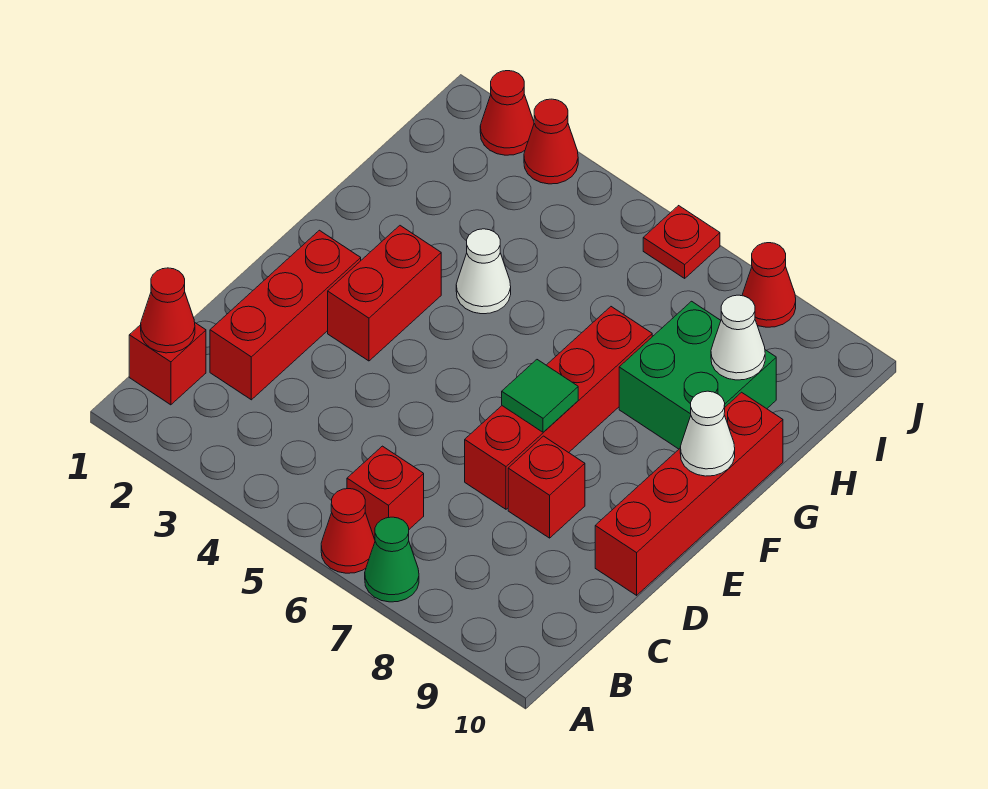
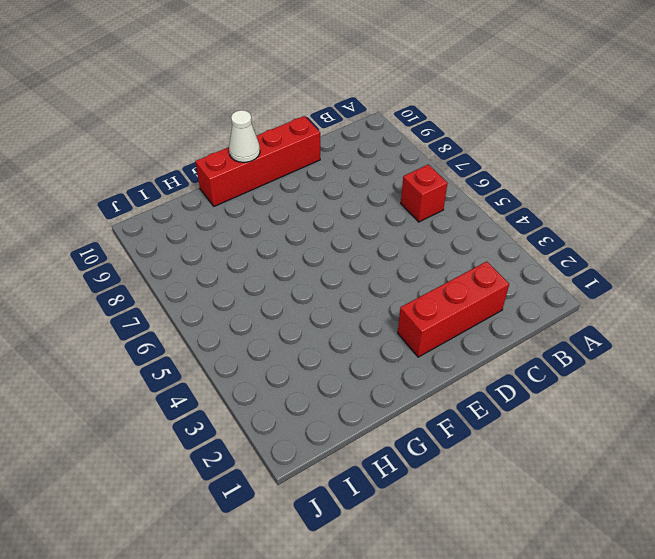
none -> red 1x1 cone [321,489,375,573]
none -> green 1x1 cone [365,517,419,602]
none -> red 1x1 brick [129,323,206,405]

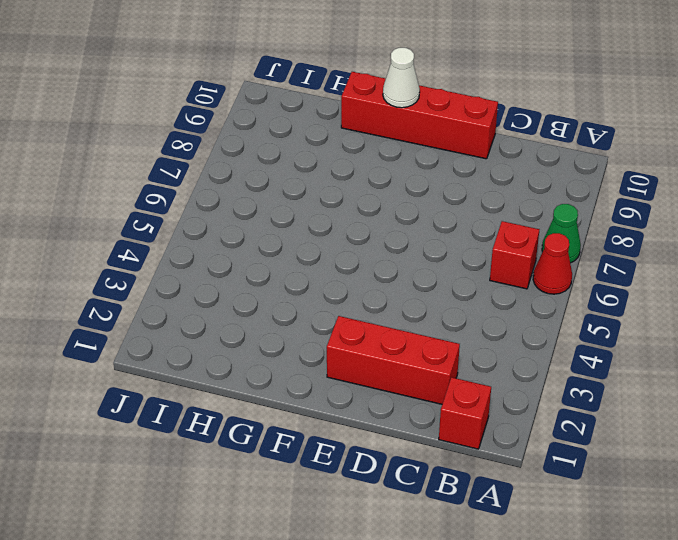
none -> red 1x4 brick [465,307,652,509]
none -> red 1x1 brick [508,436,585,538]
none -> red 1x2 brick [328,226,441,361]

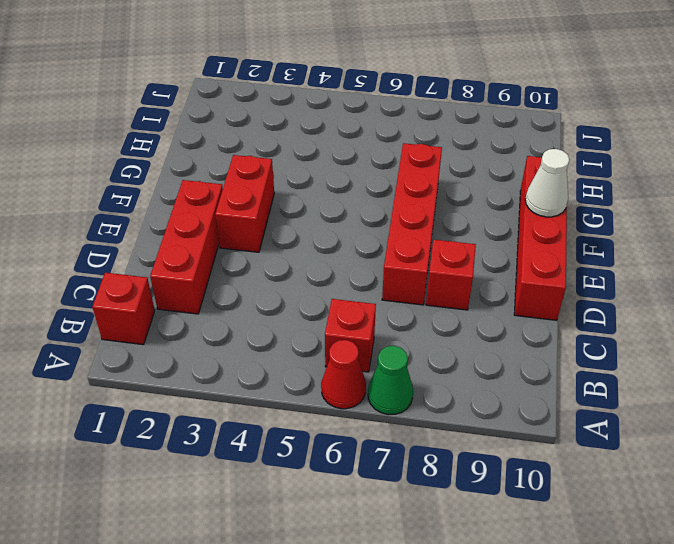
none -> white 1x1 cone [456,229,511,314]
none -> green 2x2 brick [619,301,776,449]
none -> red 1x1 cone [480,71,534,155]

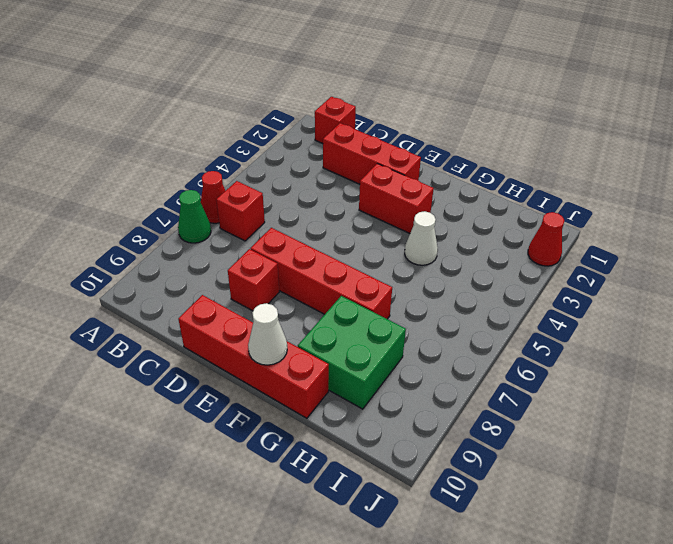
none -> red 1x1 cone [524,99,578,184]
none -> red 1x1 plate [643,206,720,278]
none -> red 1x1 cone [742,243,796,327]

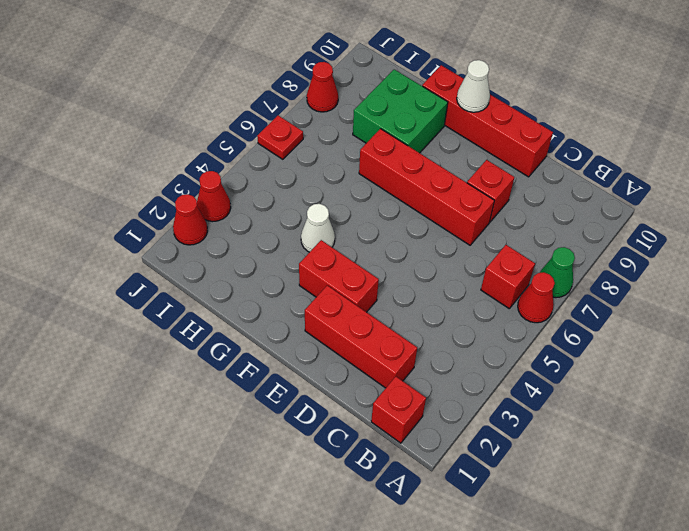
none -> red 1x1 cone [141,268,195,353]
none -> green 1x1 tile [502,360,578,432]
none -> white 1x1 cone [711,295,765,380]

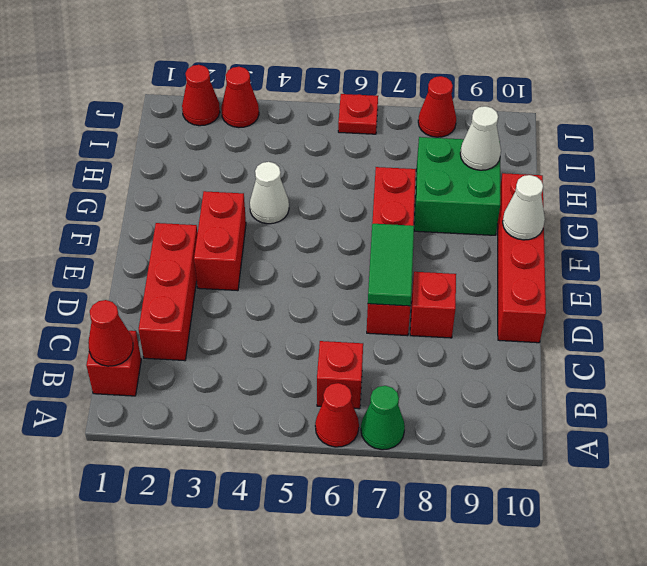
green 1x2 tile [368,224,414,306] -> green 1x1 tile [502,360,578,432]

